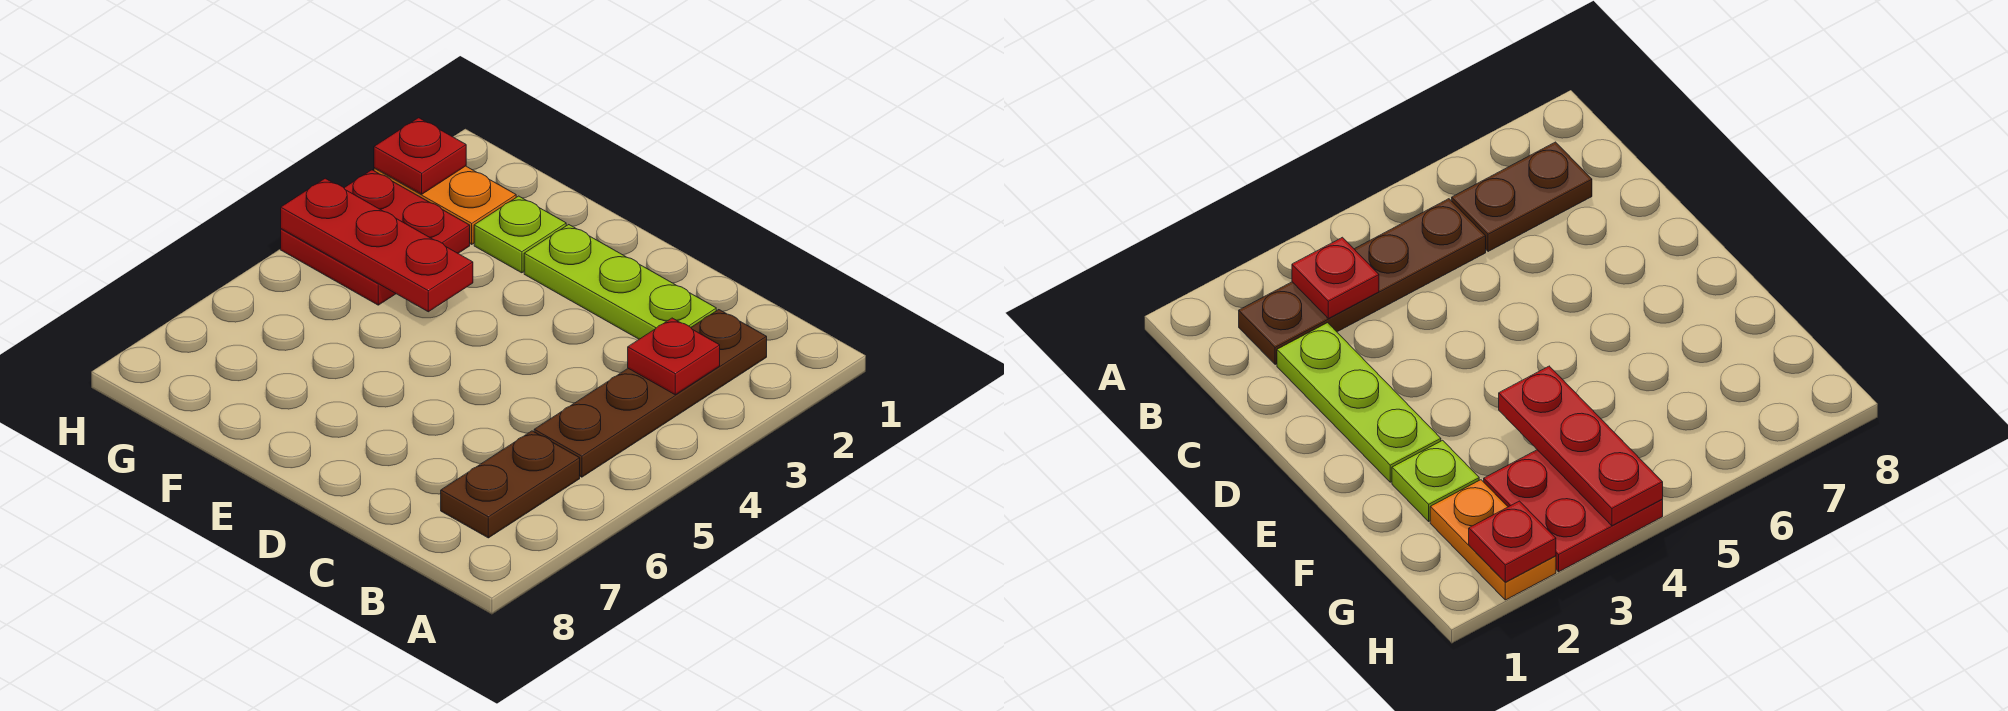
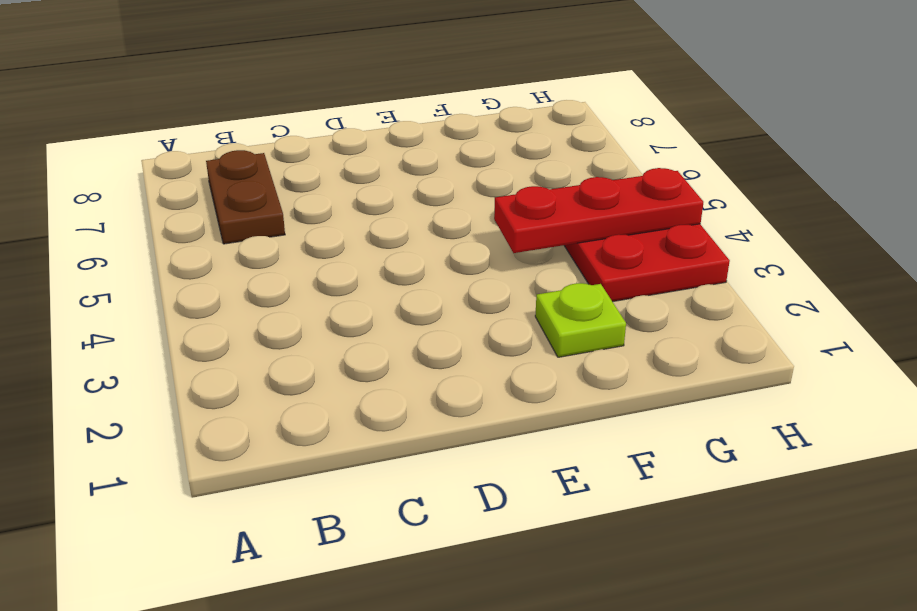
none -> brown 1x4 plate [534,310,767,477]
none -> lime 1x3 plate [524,225,716,339]

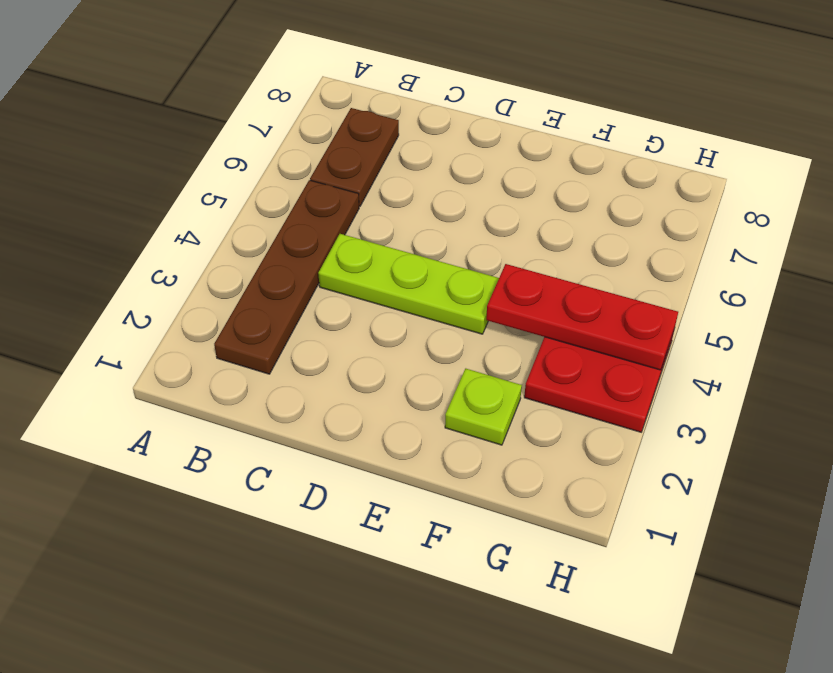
lime 1x3 plate [318,234,499,334] -> lime 1x3 plate moved to [524,225,716,339]
none -> orange 1x2 plate [374,166,516,244]
none -> red 1x1 plate [628,318,720,395]

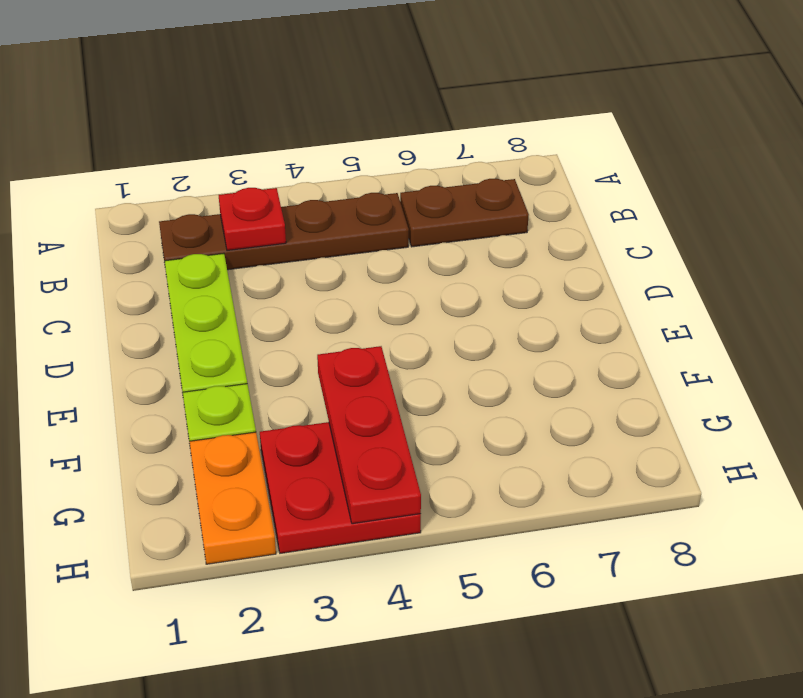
none -> red 1x1 plate [374,118,466,194]

